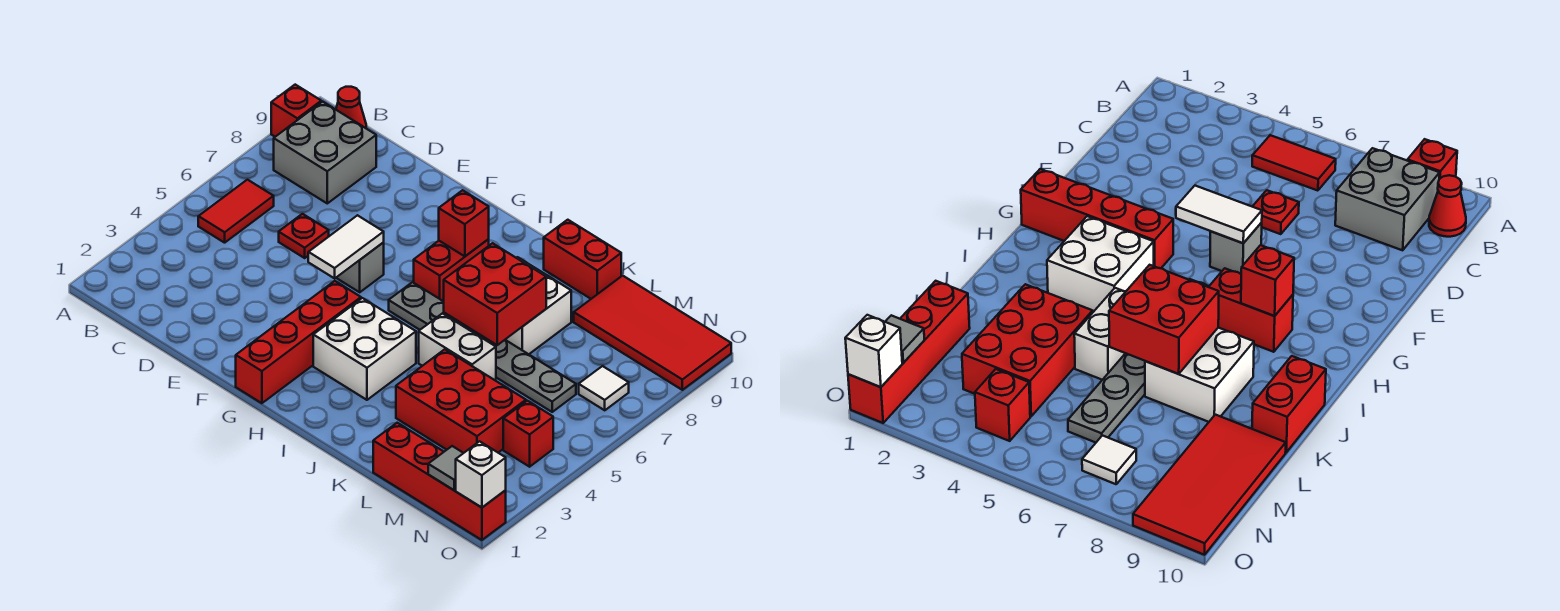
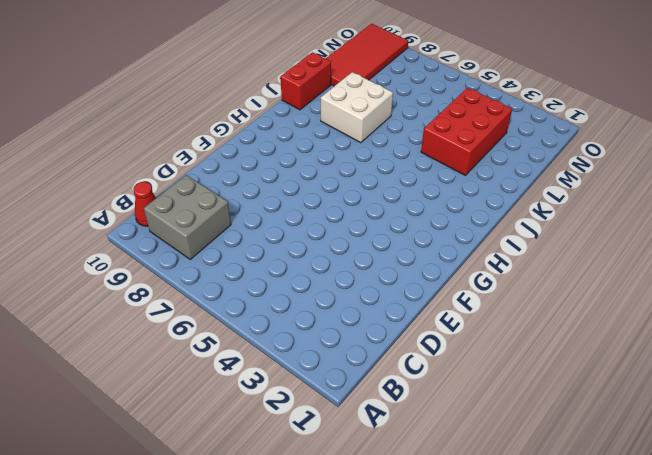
none -> red 1x1 brick [271,85,321,137]
none -> red 1x2 tile [198,180,274,243]
none -> red 1x1 plate [279,214,329,258]

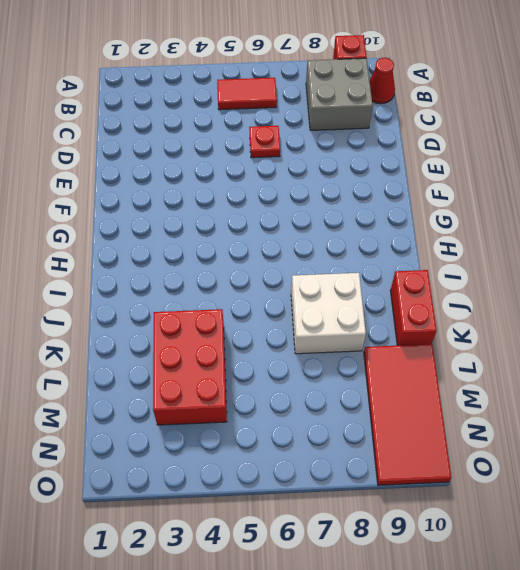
none -> grey 1x1 brick [336,243,384,292]
none -> red 1x4 brick [236,281,361,403]
none -> white 2x2 brick [313,298,416,400]

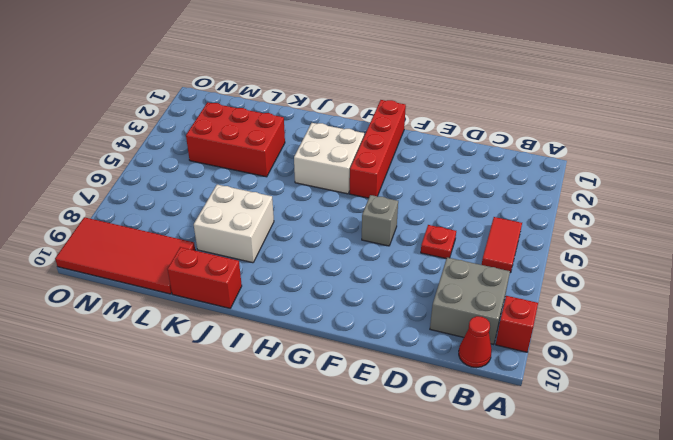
none -> grey 1x6 plate [389,282,576,412]
none -> red 1x2 brick [414,239,489,301]
none -> white 1x2 brick [419,313,496,380]

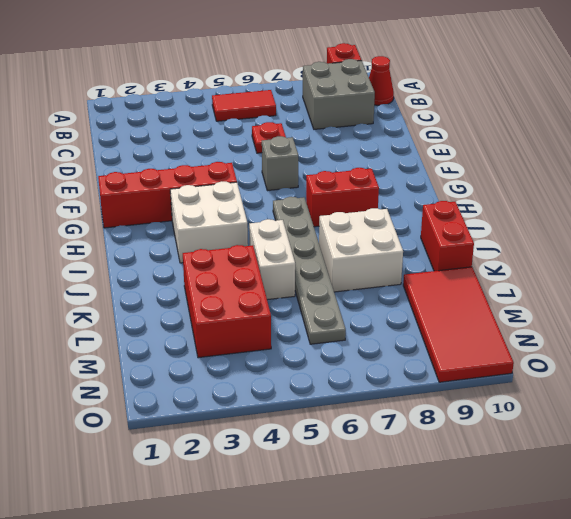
none -> red 1x4 brick [373,423,506,540]
none -> red 1x1 brick [503,401,553,467]
none -> white 1x1 tile [579,366,629,410]

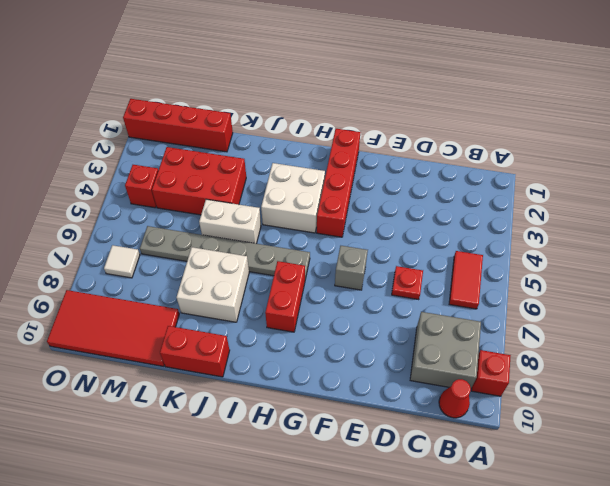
none -> white 1x2 tile [308,215,384,278]
none -> red 1x1 brick [439,190,489,256]
none -> red 2x2 brick [444,243,546,345]

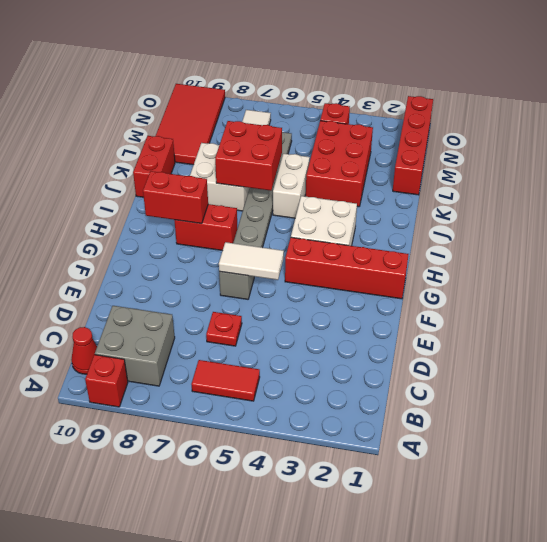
red 1x2 brick [143,171,208,224] -> red 1x1 brick [439,190,489,256]
none -> grey 1x1 tile [428,446,463,490]
none -> white 1x1 brick [456,441,506,508]

